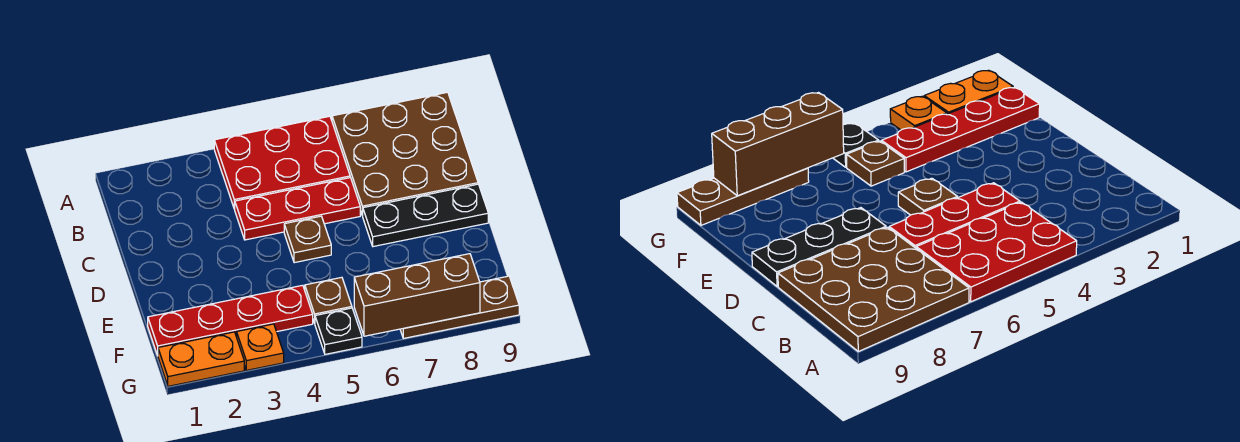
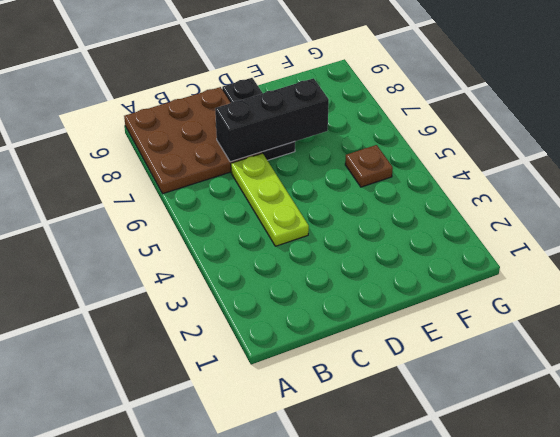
lime 1x3 plate [231,153,309,246] -> red 1x3 plate [235,178,360,240]
black 1x3 brick [215,78,329,162] -> none
none -> red 2x3 plate [214,116,350,209]
none -> brown 1x1 plate [284,216,331,263]
none -> red 1x4 plate [148,285,313,355]

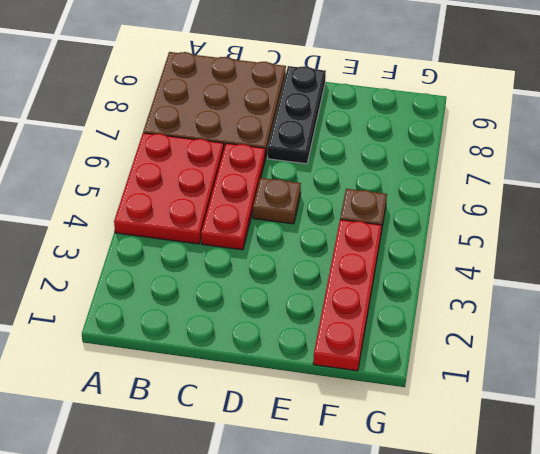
none -> orange 1x2 plate [158,332,244,386]
none -> orange 1x1 plate [237,324,284,370]
none -> black 1x1 plate [315,308,362,354]

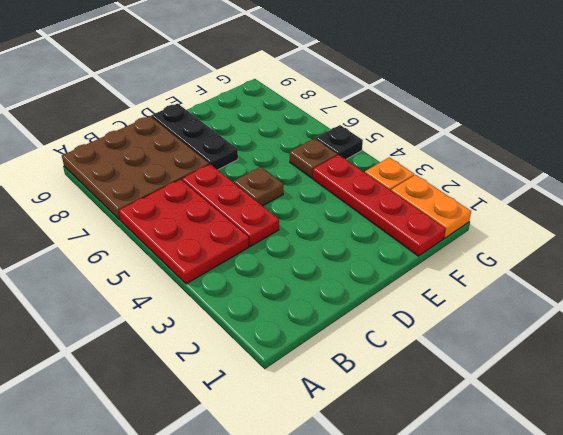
none -> brown 1x3 plate [400,276,519,338]
none -> brown 1x3 brick [354,254,480,336]

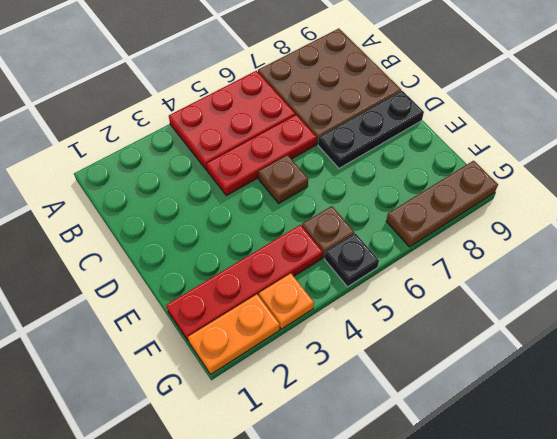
none -> brown 1x3 brick [354,254,480,336]

